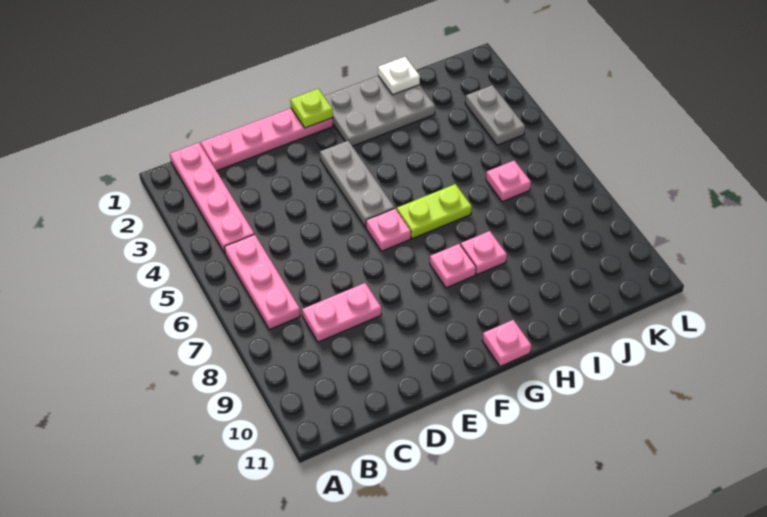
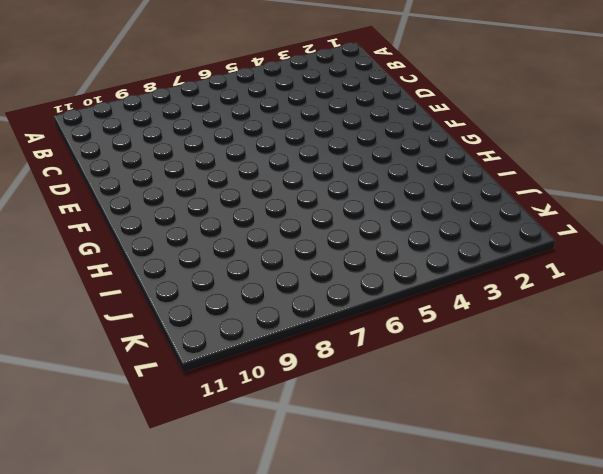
none -> pink 1x4 plate [170,143,254,253]
none -> pink 1x3 plate [224,234,300,330]
none -> pink 1x4 plate [201,108,333,171]

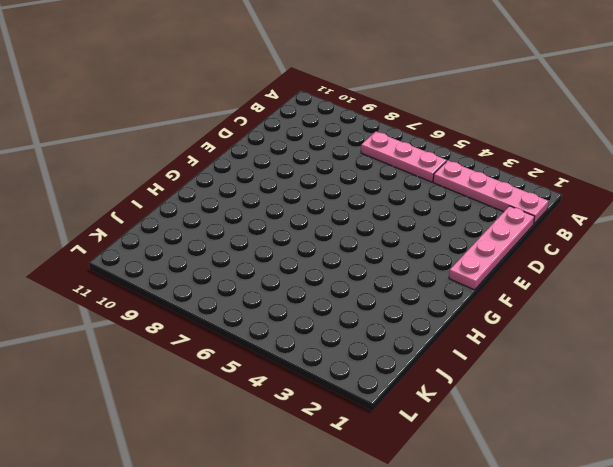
none -> pink 1x2 plate [302,283,381,342]
none -> grey 1x3 plate [320,141,394,227]
none -> pink 1x1 plate [366,208,411,251]

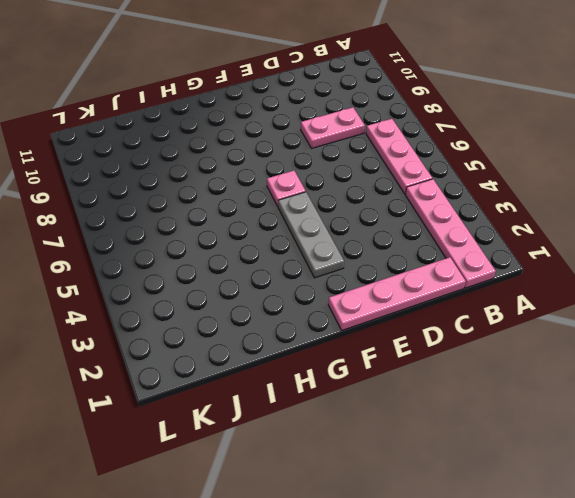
none -> grey 2x3 plate [324,76,435,146]
none -> lime 1x2 plate [397,184,472,239]
none -> pink 1x1 plate [430,244,476,288]

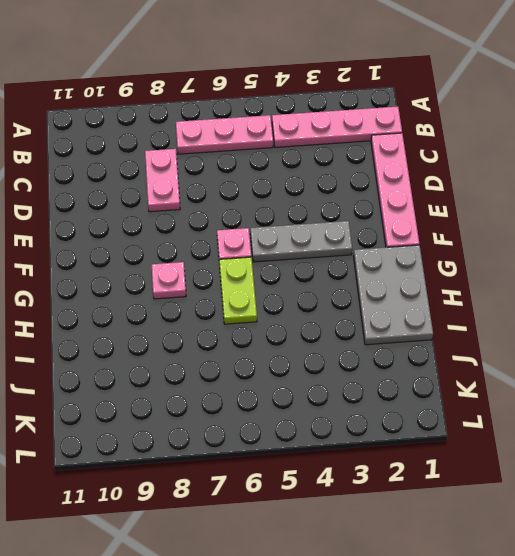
none -> pink 1x1 plate [482,320,531,366]
none -> pink 1x1 plate [461,231,507,275]
none -> pink 1x1 plate [486,161,531,202]

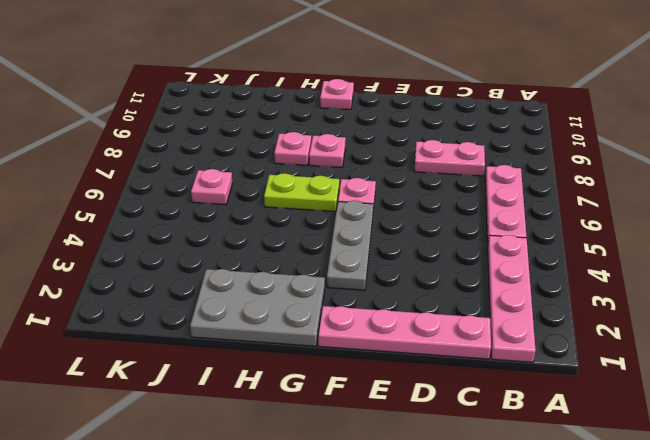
none -> grey 1x2 plate [465,85,525,145]
none -> lime 1x1 plate [290,89,333,128]
none -> white 1x1 plate [378,57,420,95]

